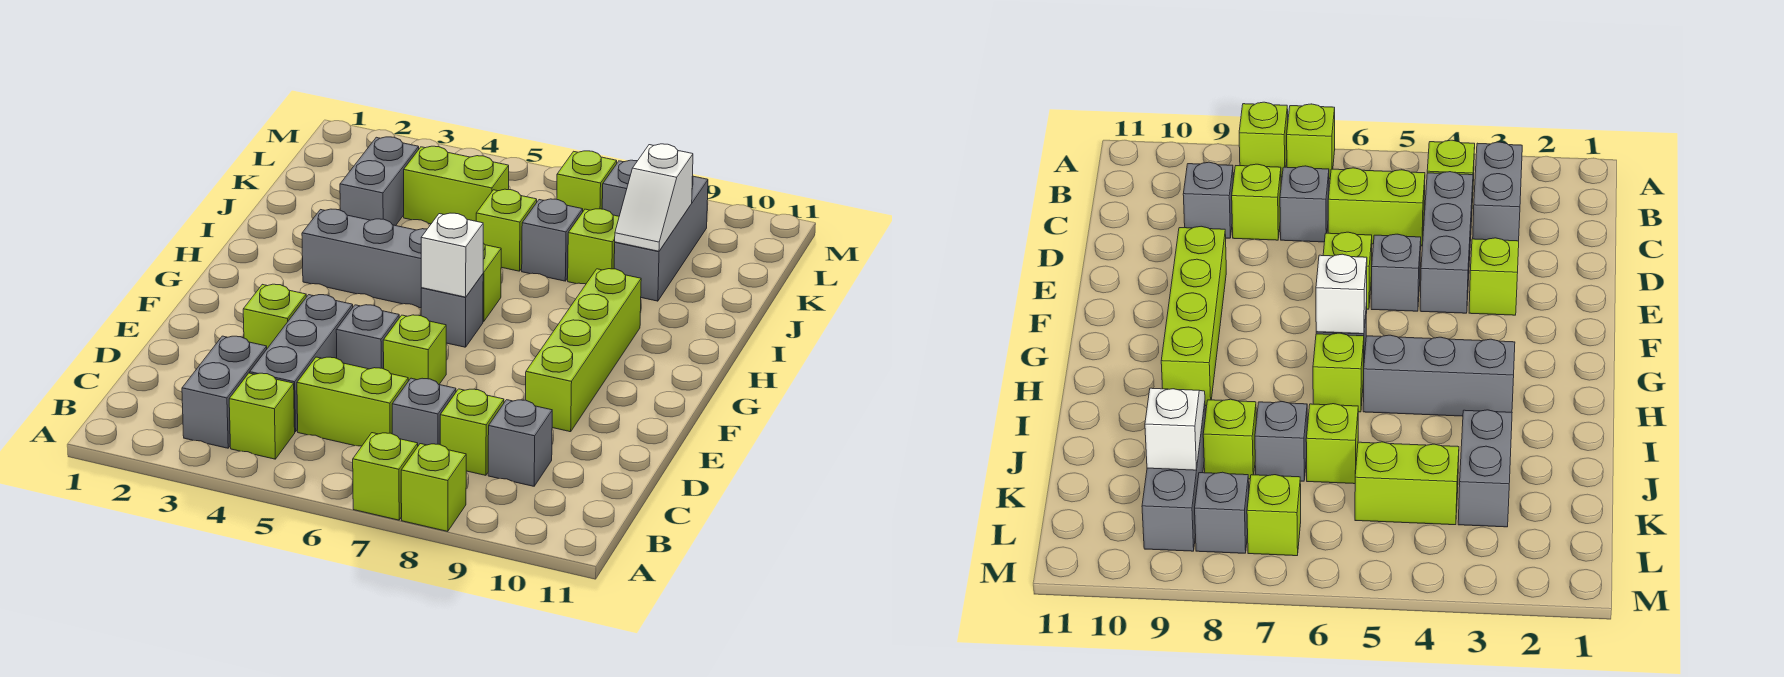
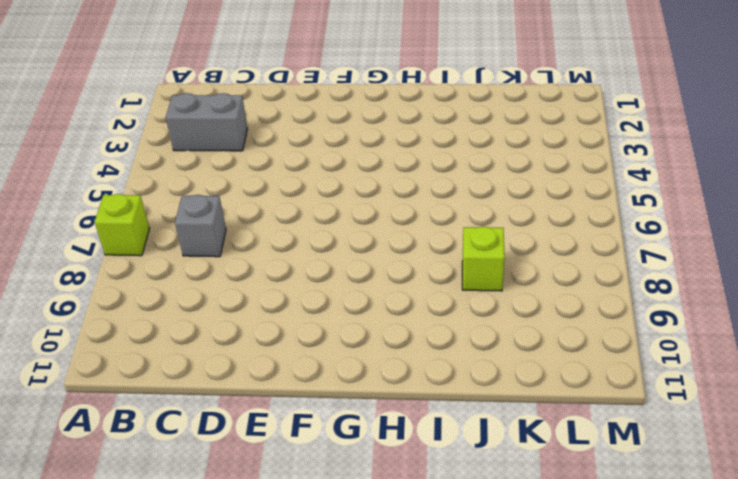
none -> lime 1x1 brick [401,444,466,531]
none -> lime 1x1 brick [229,373,295,459]
none -> grey 1x3 brick [250,295,353,432]

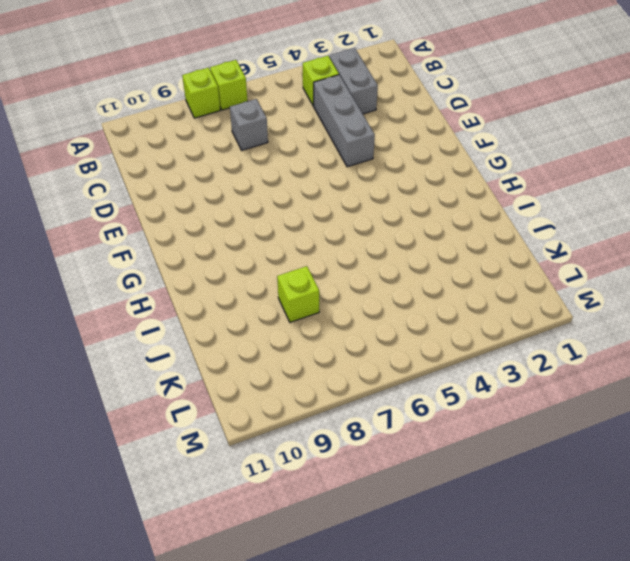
none -> lime 1x2 brick [297,357,408,446]
none -> lime 1x1 brick [440,389,504,475]
none -> grey 1x1 brick [488,400,552,486]

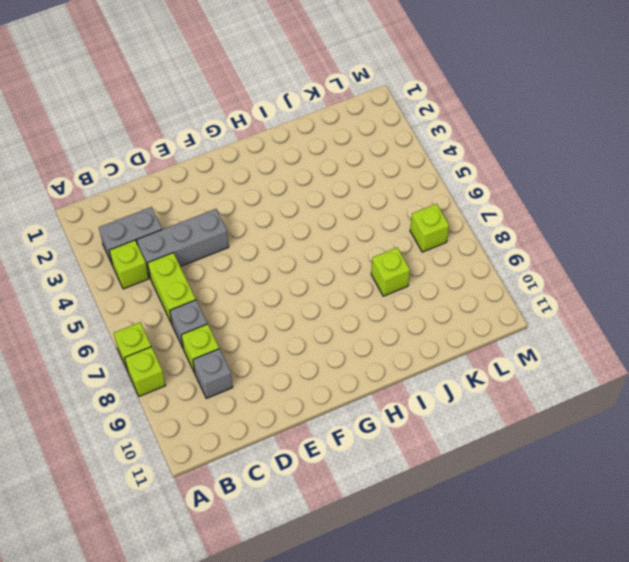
none -> lime 1x1 brick [243,284,306,348]
none -> grey 1x1 brick [336,305,399,369]
none -> lime 1x1 brick [383,315,446,384]

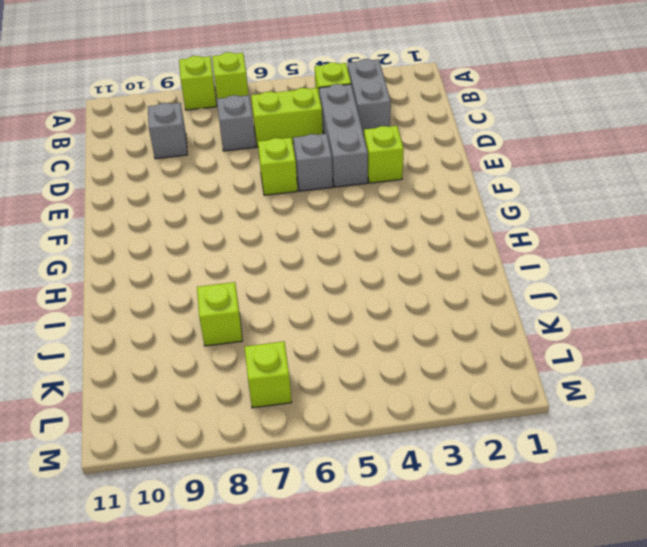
none -> lime 1x1 brick [440,389,504,475]
none -> lime 1x4 brick [526,269,641,432]
none -> grey 1x1 brick [421,274,483,347]

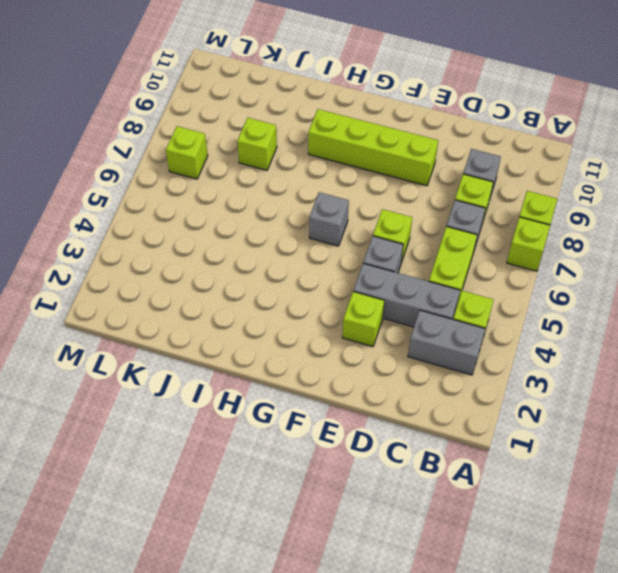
none -> grey 1x3 brick [302,209,427,308]
none -> lime 1x1 brick [483,243,501,322]
none -> grey 1x2 brick [340,137,419,226]

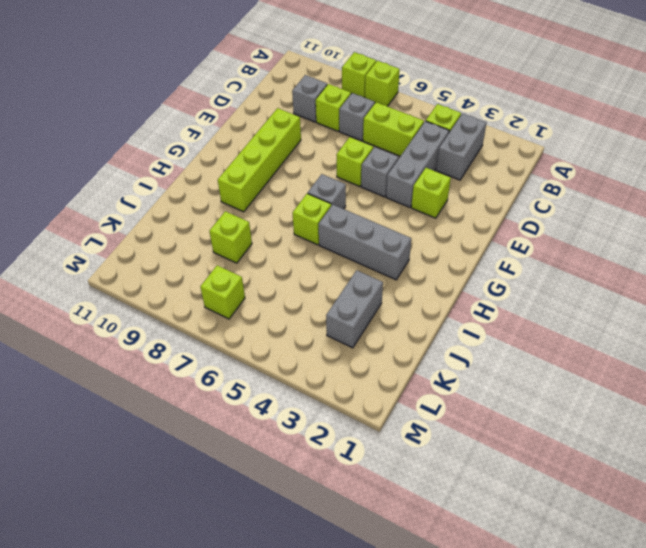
none -> lime 1x1 brick [476,189,537,271]
none -> grey 1x1 brick [522,199,583,281]
none -> grey 1x3 brick [614,176,708,301]

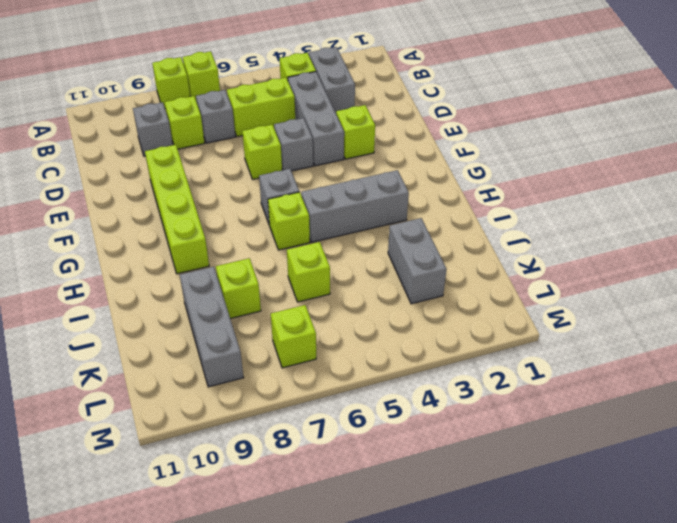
none -> grey 1x1 brick [522,199,583,281]
none -> lime 1x2 brick [404,146,509,224]
none -> grey 1x1 brick [602,160,637,216]

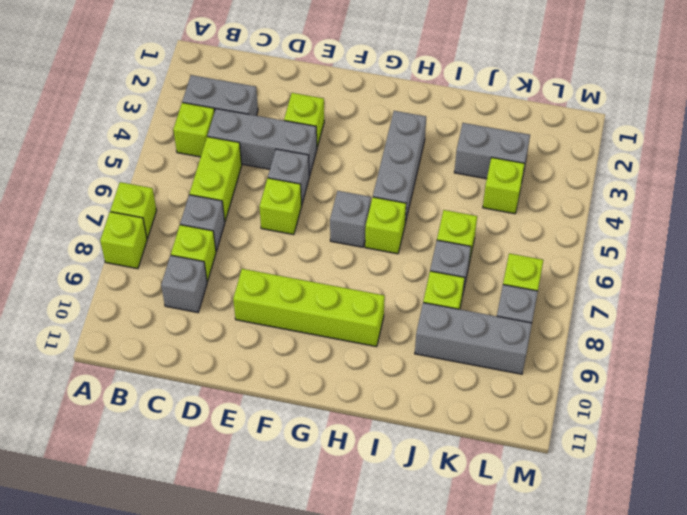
lime 1x1 brick [483,158,525,214] -> lime 1x2 brick [404,146,509,224]
none -> white 1x1 brick [421,213,483,297]
none -> white 1x2 slope [615,144,693,251]

